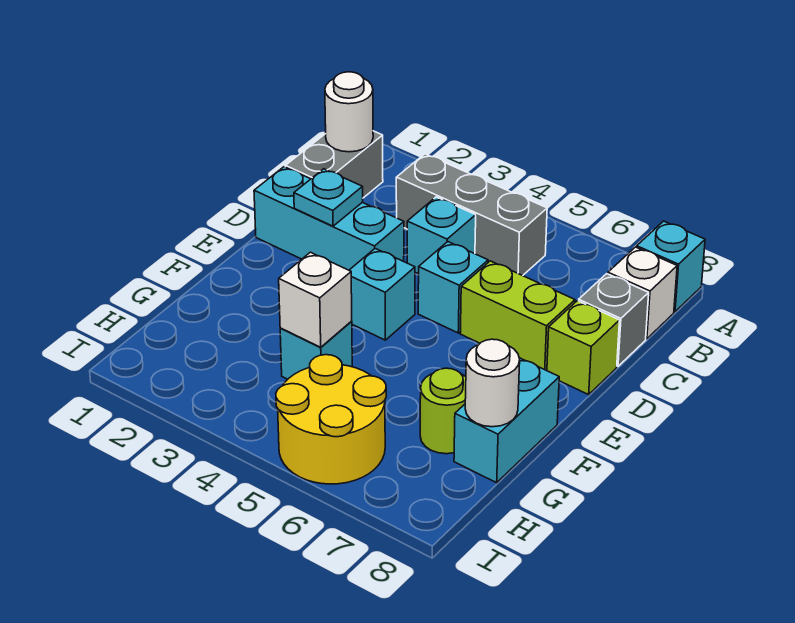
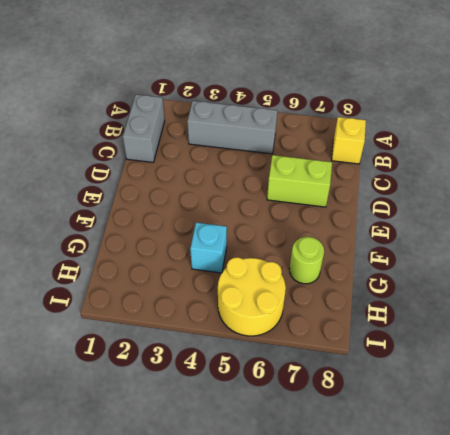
yellow 1x1 brick [332,117,366,164] -> white 1x1 brick [608,247,677,339]
none -> cyan 1x1 brick [637,221,705,312]
none -> cyan 1x1 brick [407,197,476,274]
none -> grey 1x1 brick [579,274,649,366]

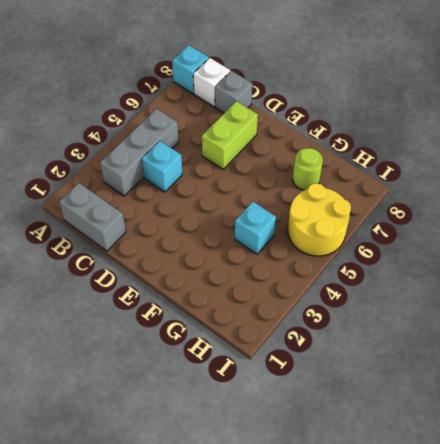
none -> cyan 1x3 brick [254,167,404,270]
none -> cyan 1x1 brick [418,242,488,333]
none -> lime 1x1 brick [547,301,620,395]

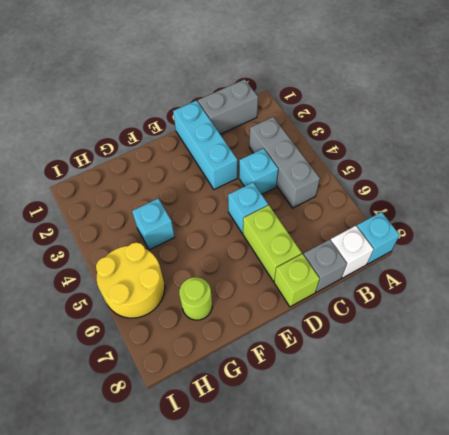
none -> cyan 1x1 brick [349,249,415,340]
none -> cyan 1x2 brick [454,358,559,483]
none -> white 1x1 round brick [325,72,373,152]

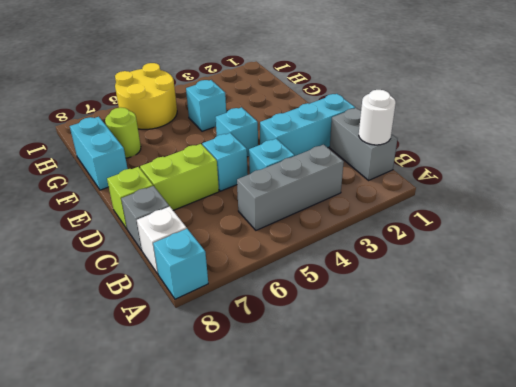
none -> cyan 1x1 plate [294,169,363,226]
none -> white 1x1 brick [279,252,352,347]
none -> white 1x1 round brick [465,339,520,427]

